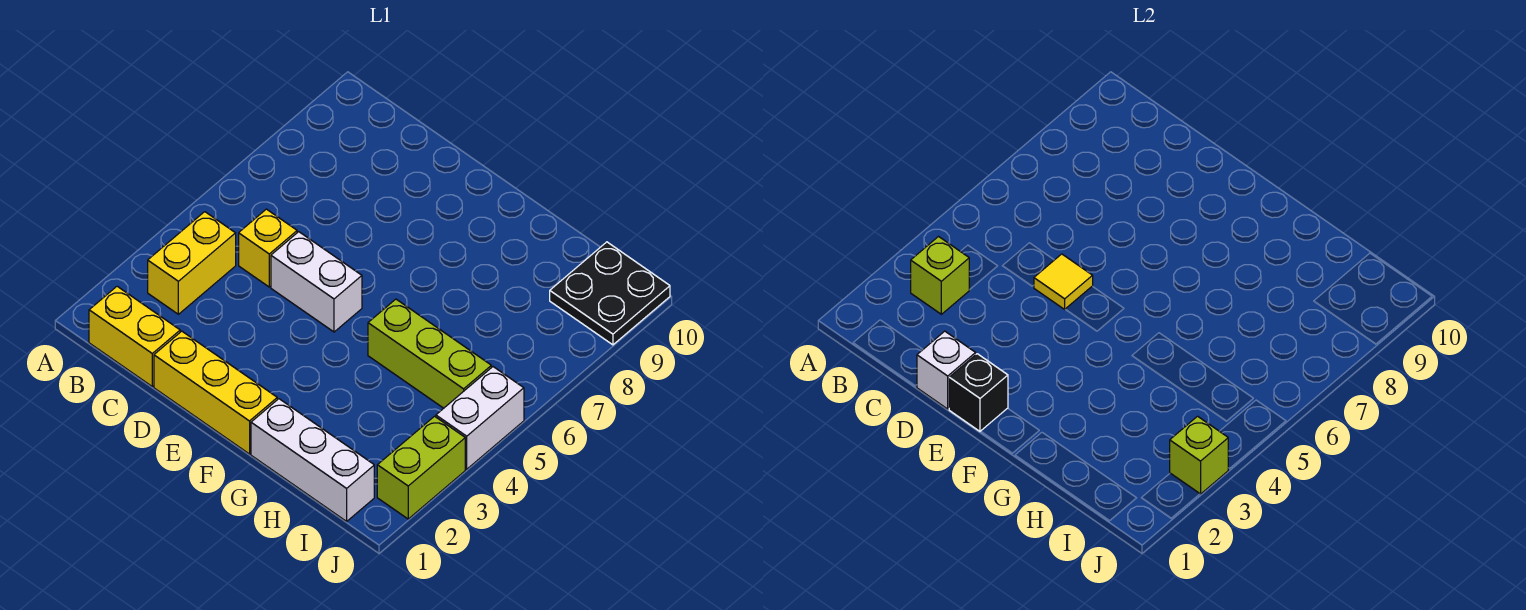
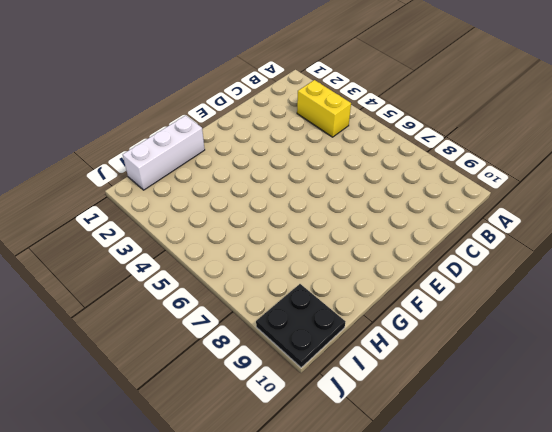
none -> yellow 1x2 brick [89,286,180,386]
none -> yellow 1x1 brick [239,209,297,287]
none -> yellow 1x3 brick [154,331,277,454]

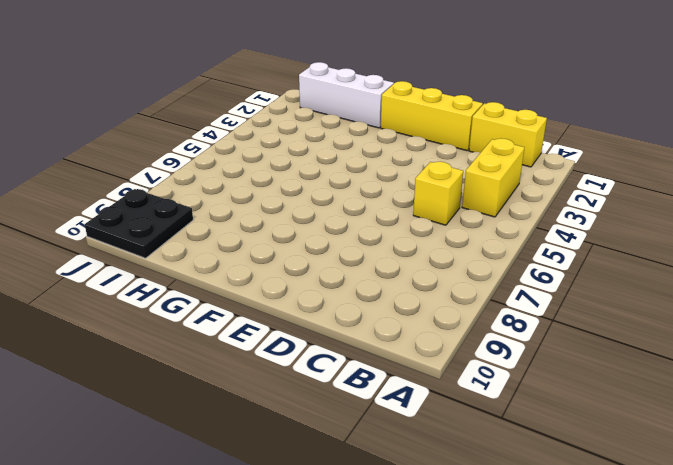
none -> white 1x2 brick [271,232,362,332]
none -> lime 1x3 brick [368,299,491,408]
none -> lime 1x2 brick [377,416,465,519]

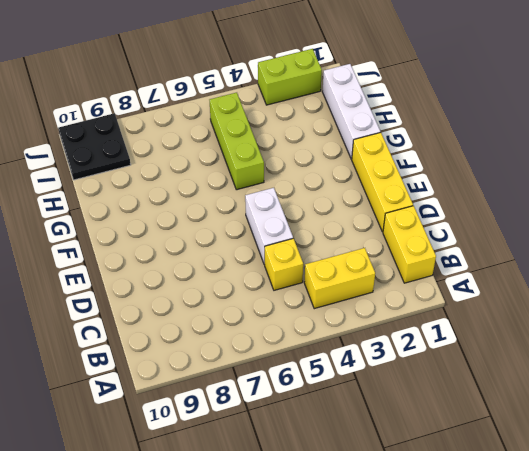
none -> white 1x2 brick [436,367,524,469]
none -> lime 1x1 brick [911,237,969,314]
none -> white 1x1 brick [917,331,976,409]

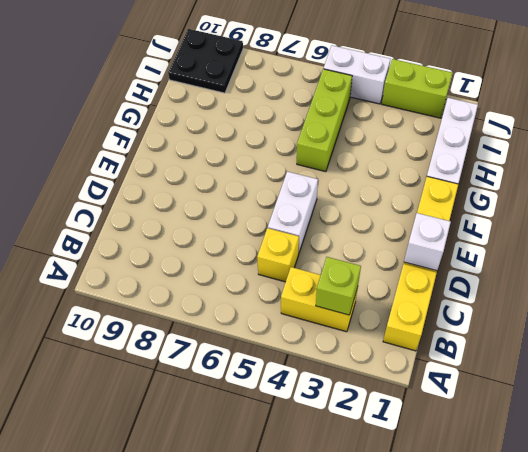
none -> yellow 1x1 tile [1034,254,1093,309]
none -> black 1x1 brick [949,354,1008,431]
none -> lime 1x1 brick [1170,416,1228,494]

